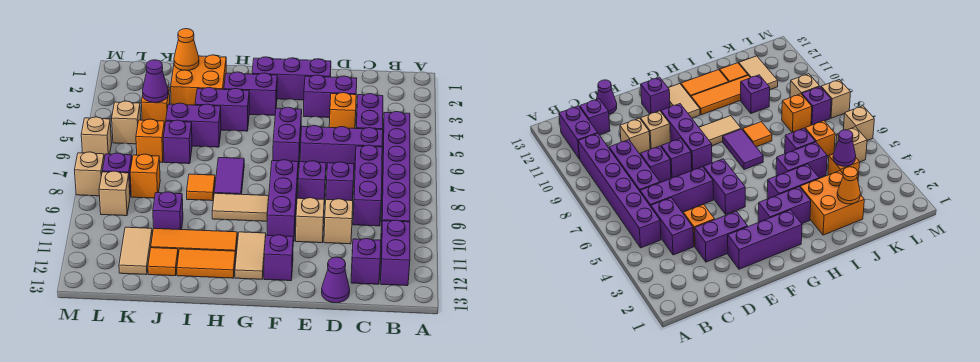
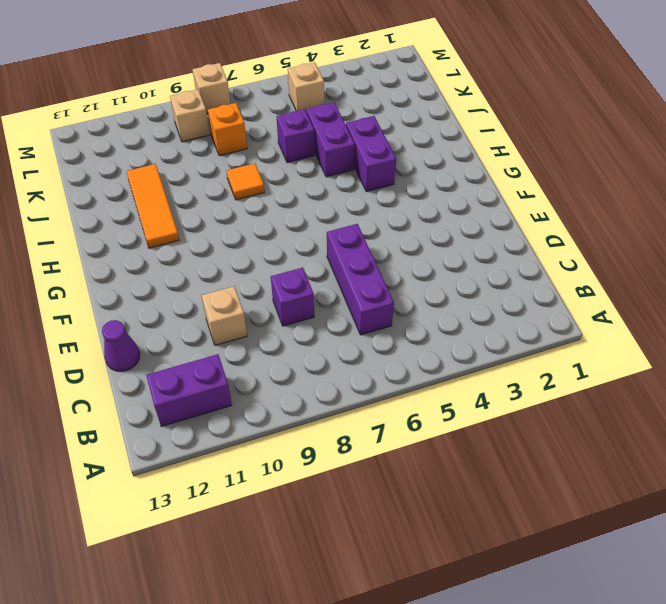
none -> purple 1x6 brick [381,112,410,236]
none -> purple 1x2 brick [356,94,383,130]
none -> purple 1x3 brick [353,145,382,226]
none -> purple 1x1 brick [351,239,381,284]

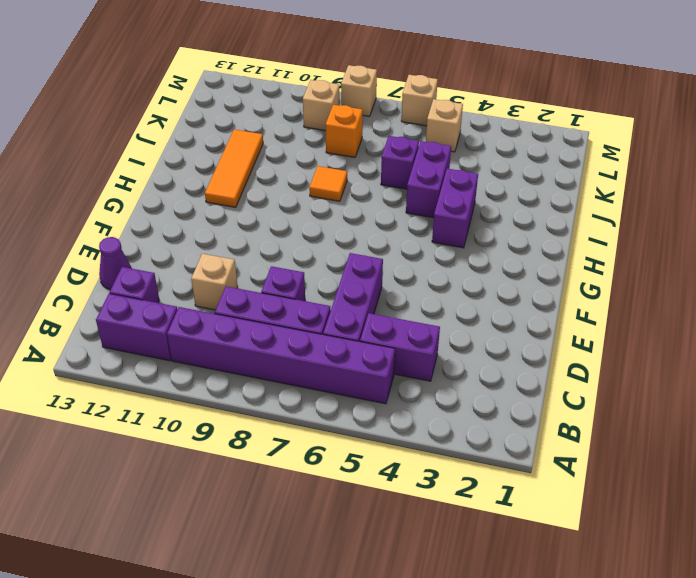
none -> purple 1x2 brick [303,75,357,118]
none -> orange 1x1 brick [329,93,356,128]
none -> purple 1x3 brick [252,57,331,100]
none -> purple 1x1 brick [298,161,326,203]

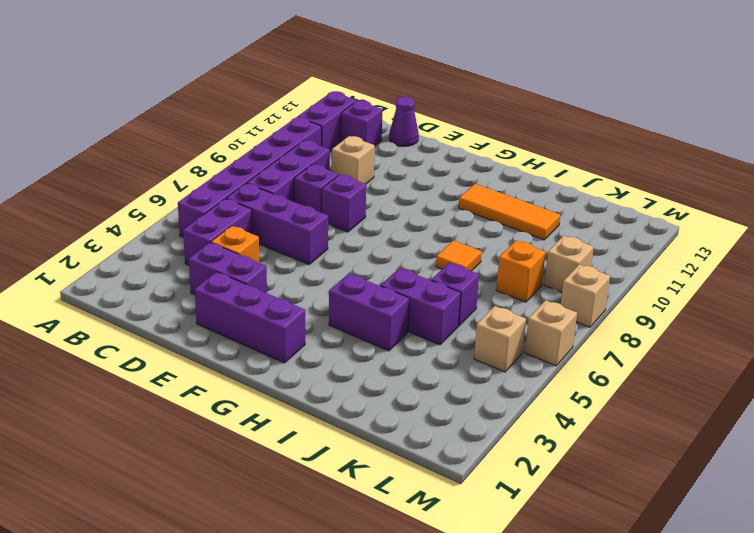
none -> tan 1x1 brick [296,198,324,243]
none -> purple 1x2 brick [273,107,302,168]
none -> purple 1x3 brick [267,160,298,241]
none -> purple 1x1 brick [264,235,293,281]

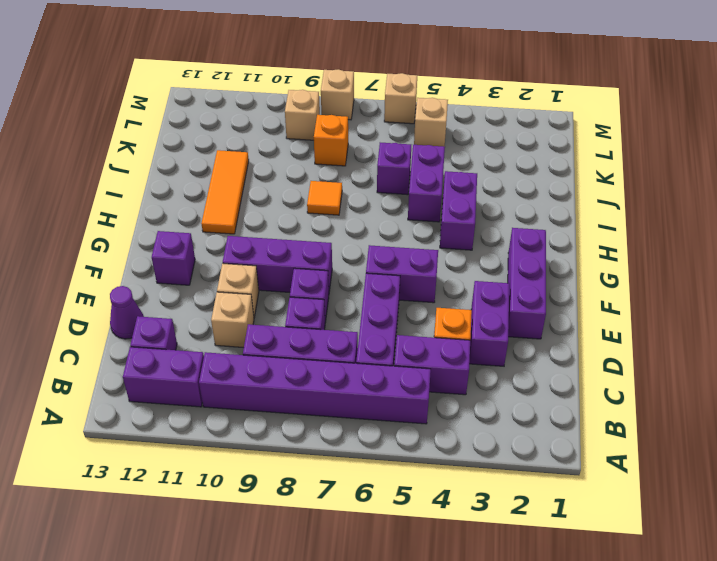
none -> purple 1x2 brick [224,72,277,115]
none -> tan 1x2 tile [212,193,269,221]
none -> tan 1x2 tile [235,232,266,279]
none -> purple 1x2 tile [214,158,244,194]

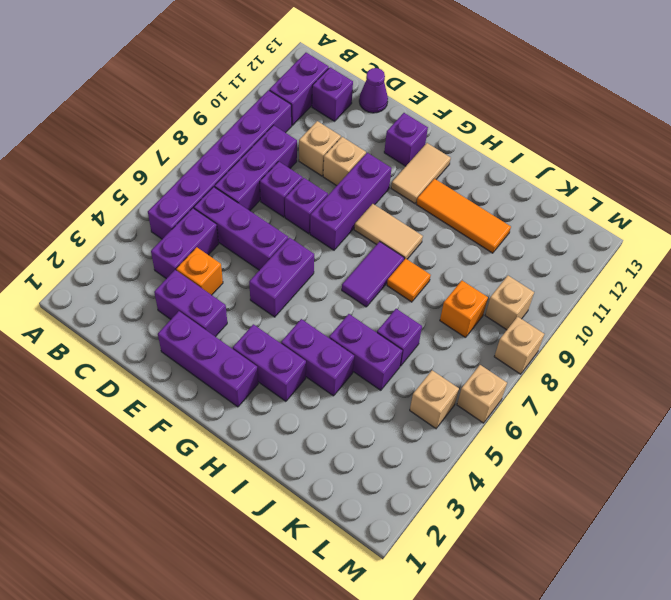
none -> orange 1x2 tile [177,249,235,278]
none -> orange 2x2 brick [171,55,226,105]
none -> purple 1x1 brick [153,192,183,230]
none -> orange 1x1 tile [148,248,178,276]

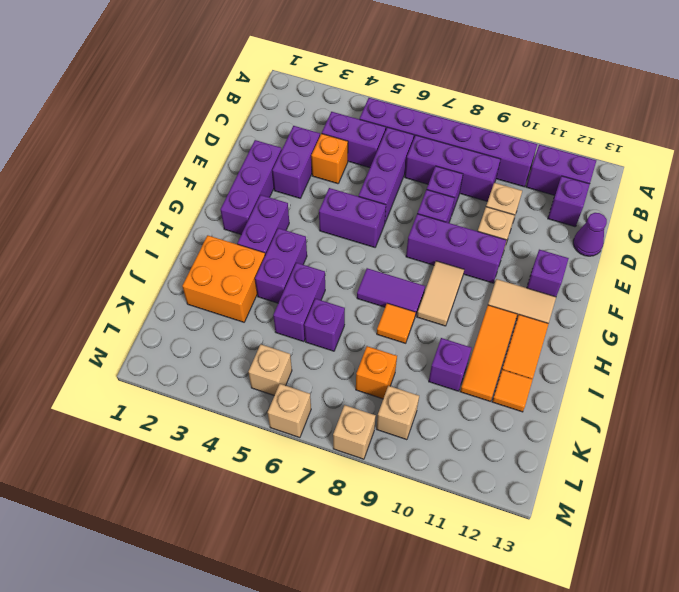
none -> orange 1x1 brick [141,87,170,124]
none -> orange 1x1 brick [136,119,165,163]
none -> tan 1x2 tile [119,227,152,275]
none -> purple 1x1 brick [102,153,132,195]

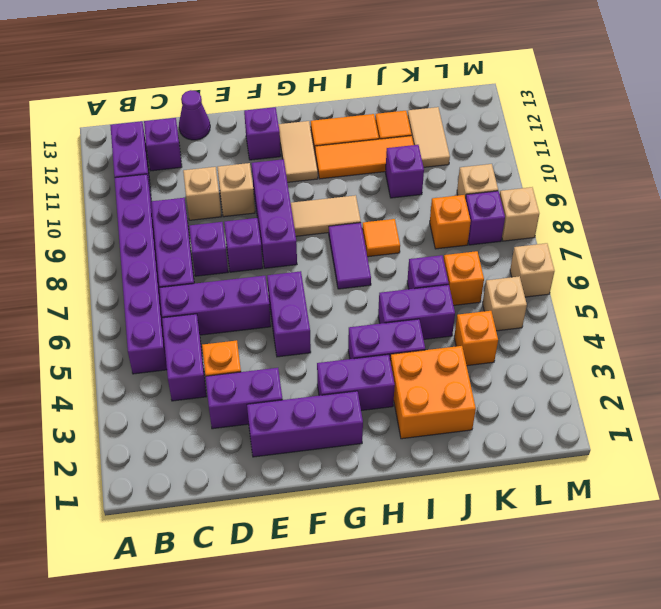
none -> orange 1x1 cone [174,29,199,71]
none -> purple 1x1 cone [143,60,168,103]

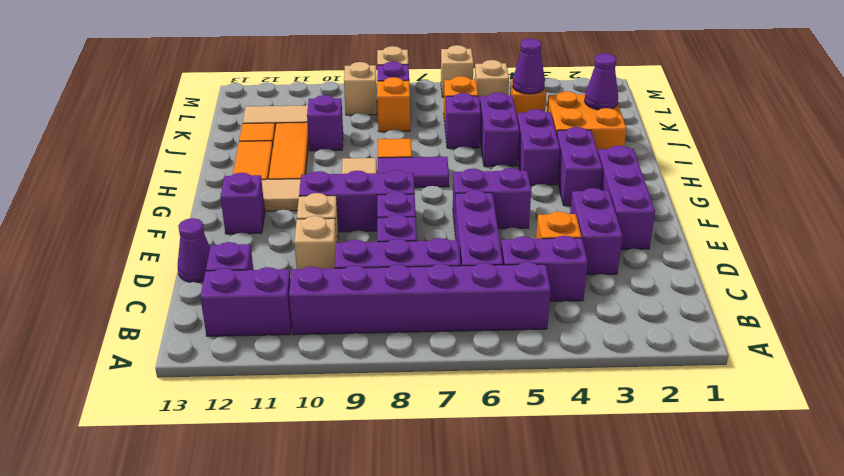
purple 1x1 cone [585,54,618,110] -> orange 1x1 cone [174,29,199,71]

